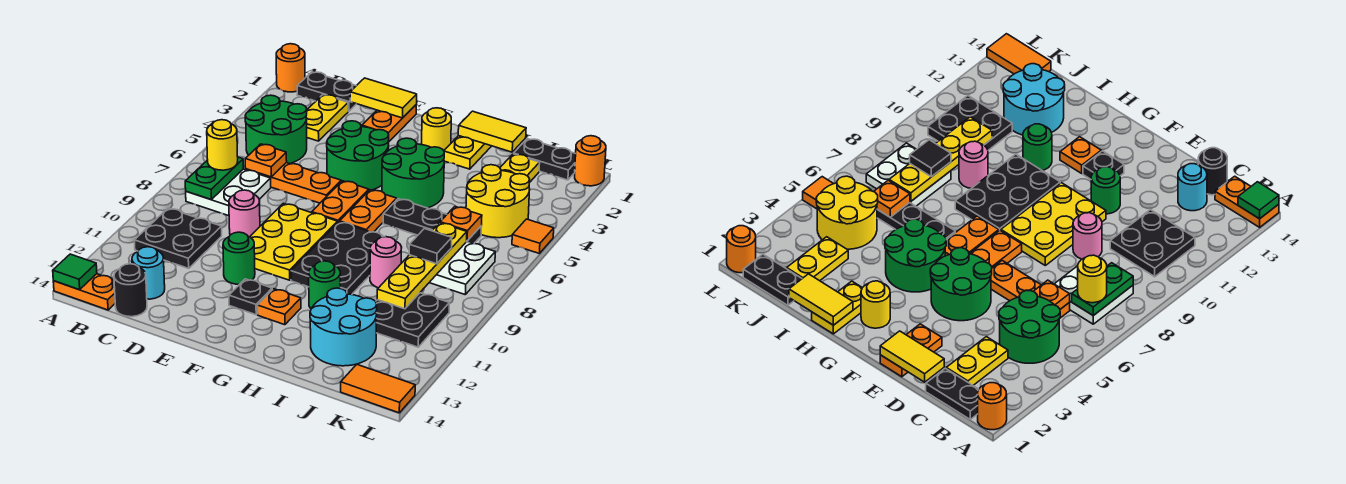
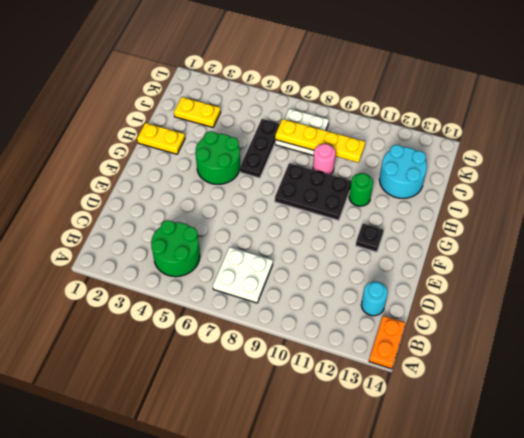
none -> orange 1x1 round brick [276,44,305,92]
none -> black 1x2 plate [297,72,356,111]
none -> black 2x2 plate [134,208,222,268]
none -> yellow 1x2 plate [306,95,348,141]

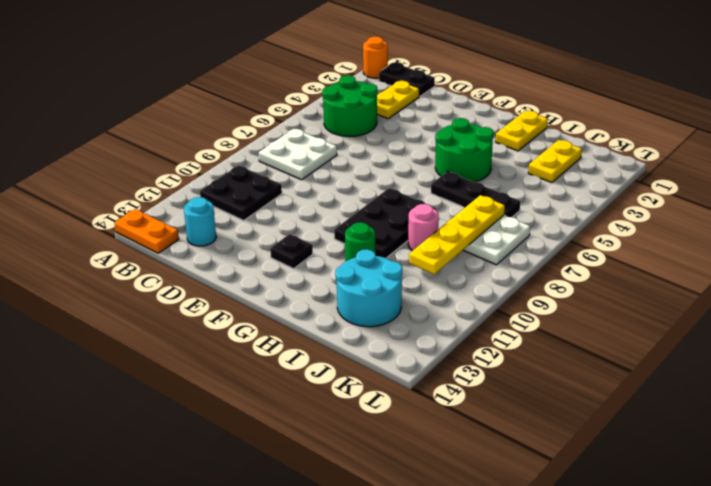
none -> orange 1x3 plate [246,163,341,203]
none -> black 1x1 round brick [114,264,147,317]
none -> pink 1x1 round brick [229,190,260,237]
none -> orange 1x2 plate [362,105,416,142]

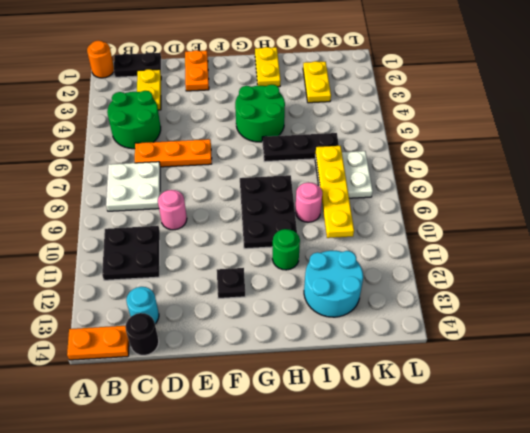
none -> green 2x2 round brick [327,121,389,190]
none -> yellow 2x3 plate [250,203,337,280]
none -> green 1x1 round brick [223,232,255,284]
none -> orange 1x2 plate [312,181,369,223]

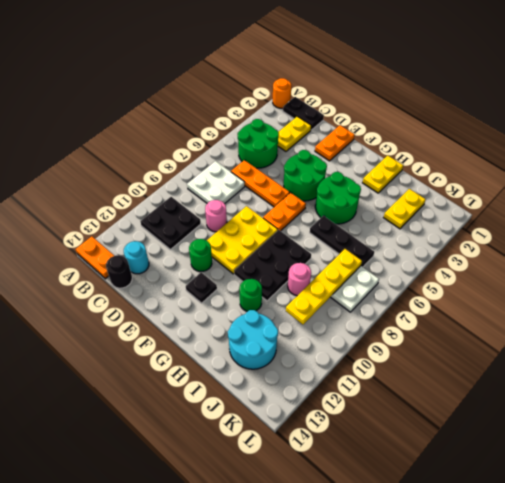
none -> yellow 1x1 round brick [422,108,451,151]
none -> orange 1x2 plate [340,190,397,232]
none -> orange 1x1 plate [257,289,301,325]
none -> black 1x2 plate [514,139,576,180]

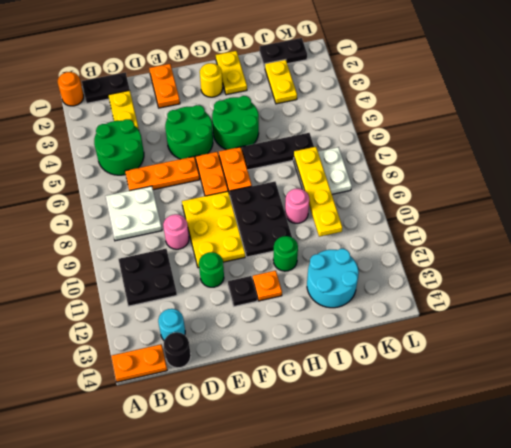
none -> yellow 2x2 round brick [466,165,530,238]
none -> black 2x2 plate [376,293,449,347]
none -> orange 1x2 tile [341,364,415,413]
none -> orange 1x1 round brick [575,136,606,186]

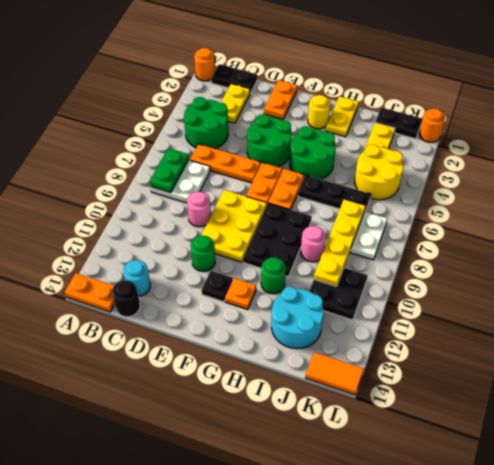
none -> black 2x2 plate [134,208,222,268]
none -> orange 1x1 tile [512,219,554,253]
none -> green 1x1 tile [53,254,97,290]
none -> orange 1x1 plate [245,144,287,177]

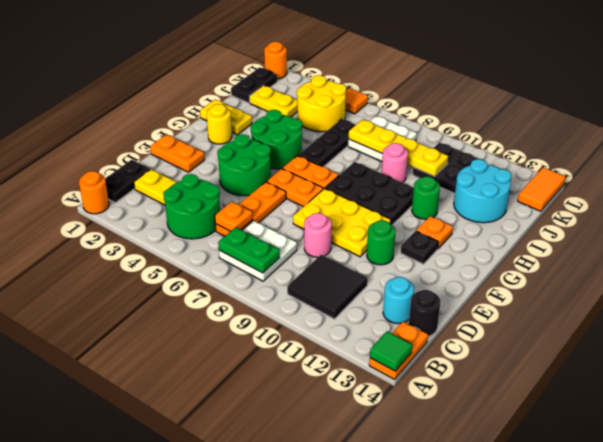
black 2x2 tile [287,255,368,319] -> black 2x2 plate [134,208,222,268]
none -> yellow 1x2 tile [350,78,417,118]
none -> yellow 1x2 tile [458,111,526,152]
none -> orange 1x1 plate [440,207,482,241]
none -> yellow 1x1 round brick [207,120,238,170]

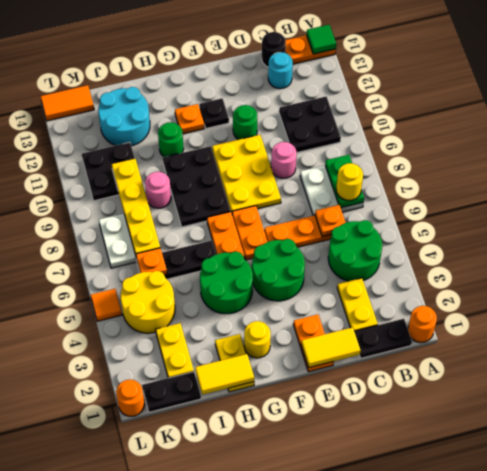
none -> black 1x1 tile [409,229,452,264]

